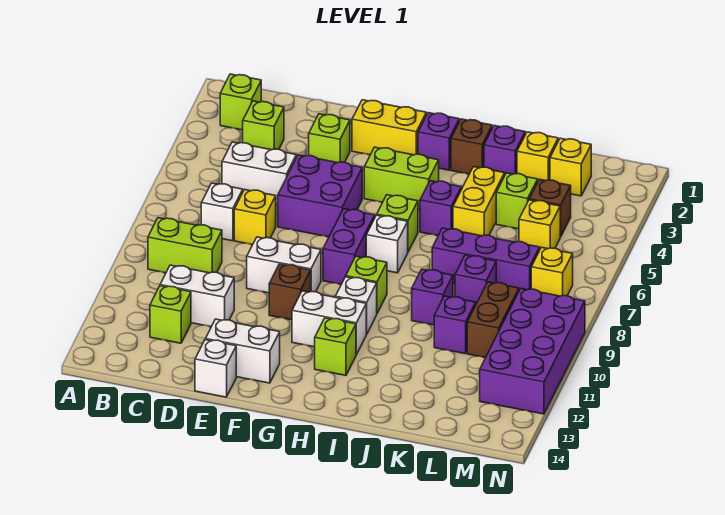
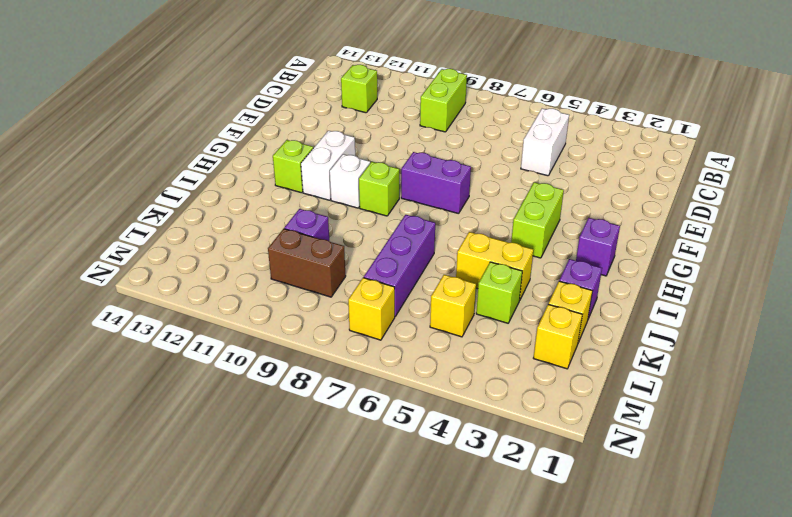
none -> lime 1x1 brick [220,74,261,130]
none -> lime 1x1 brick [243,101,284,150]
none -> white 1x1 brick [201,183,243,241]
none -> white 1x2 brick [160,265,234,327]

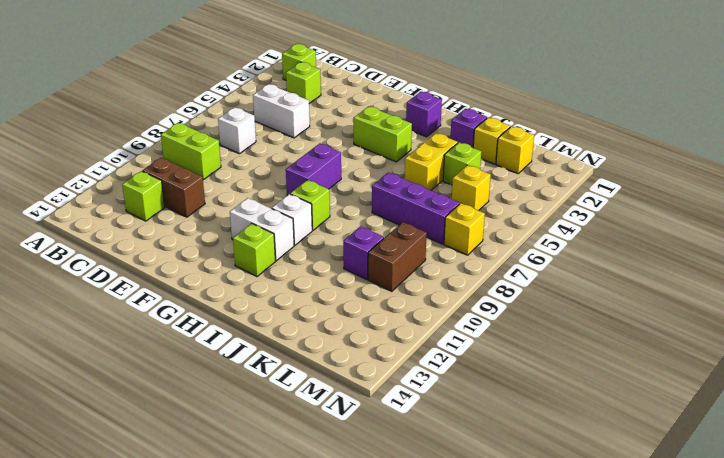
brown 1x2 brick [142,158,205,217] -> white 1x2 brick [160,265,234,327]
none -> yellow 1x1 brick [234,190,276,245]
none -> lime 1x1 brick [309,114,350,163]
none -> purple 2x2 brick [278,155,362,237]
none -> white 1x2 brick [247,237,321,293]

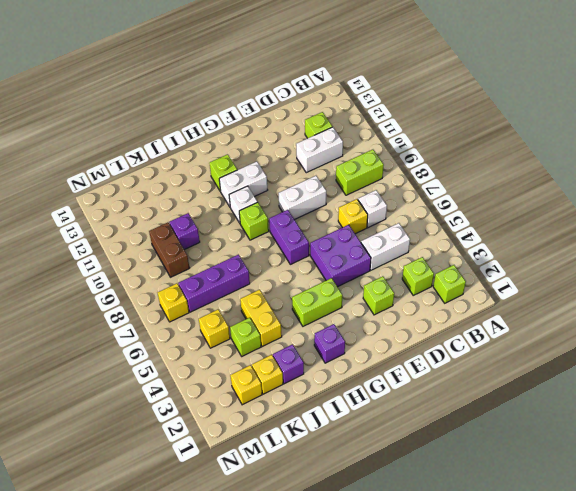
none -> white 1x2 brick [205,319,280,383]
none -> white 1x1 brick [195,340,236,397]
none -> yellow 1x2 brick [352,100,426,155]
none -> brown 1x1 brick [269,264,311,320]

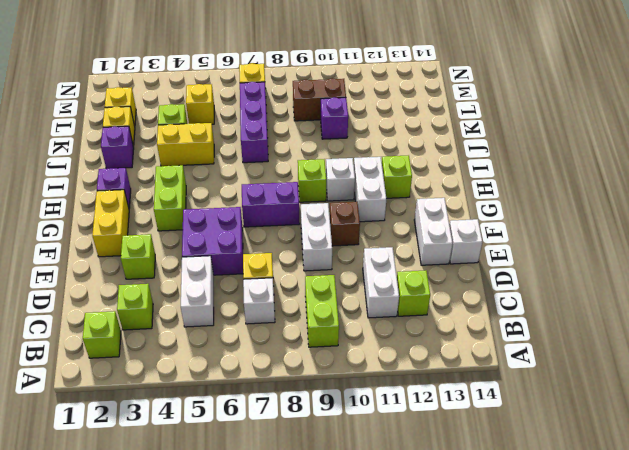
none -> lime 1x1 brick [377,195,418,252]
none -> white 1x1 brick [366,215,408,273]
none -> brown 1x1 brick [451,119,492,174]
none -> purple 1x1 brick [420,181,461,236]

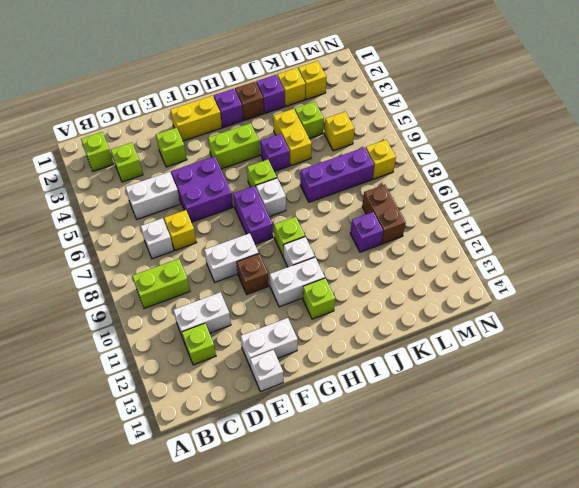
none -> purple 1x1 brick [412,269,453,325]
none -> purple 1x1 brick [455,255,496,304]
none -> brown 1x1 brick [529,179,571,237]
none -> purple 2x4 brick [480,289,585,414]

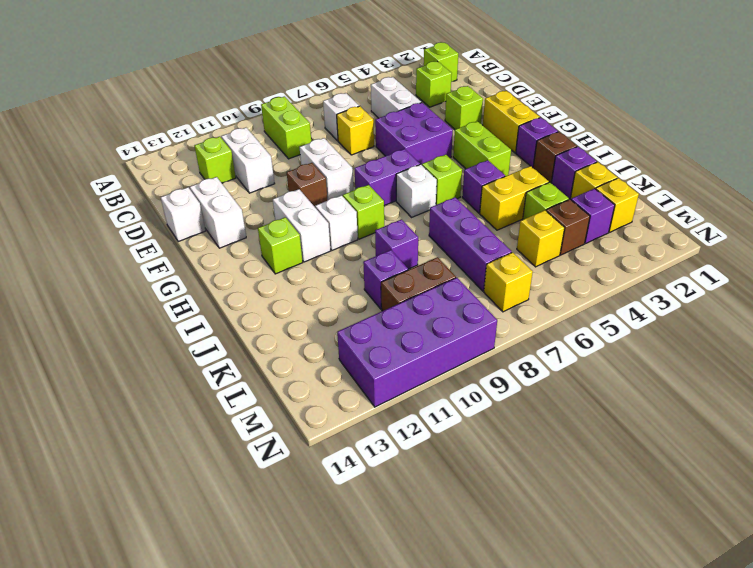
purple 1x1 brick [571,188,615,244] -> purple 1x1 brick moved to [455,255,496,304]

